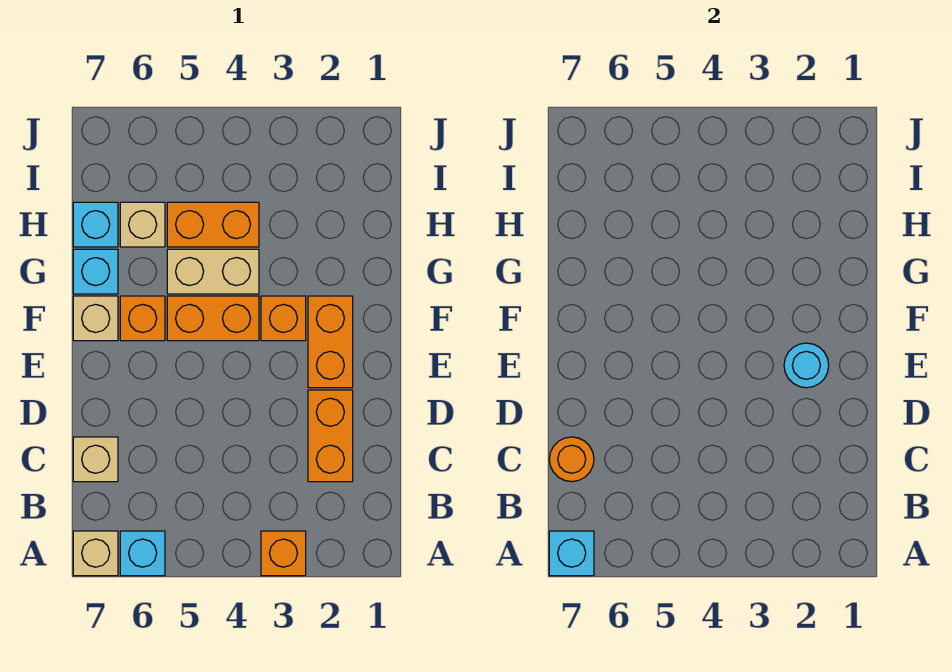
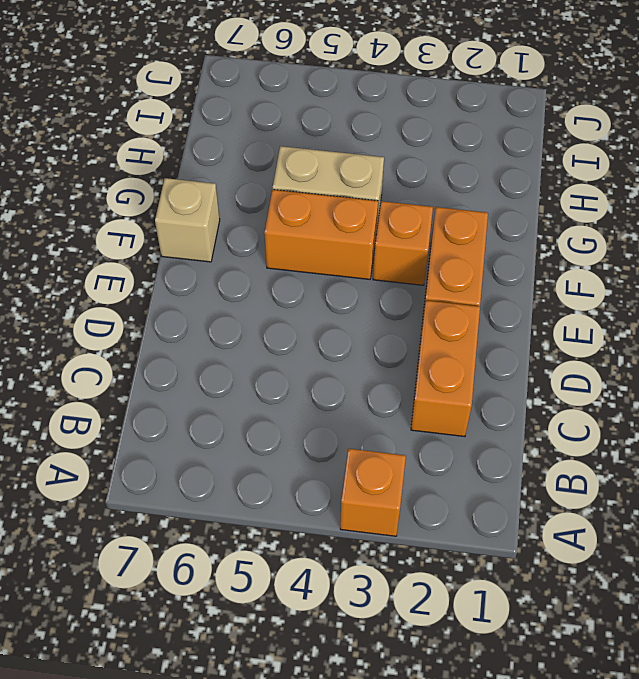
none -> cyan 1x1 brick [120,531,165,576]
none -> tan 1x1 brick [73,531,118,576]
none -> tan 1x1 brick [73,437,118,482]

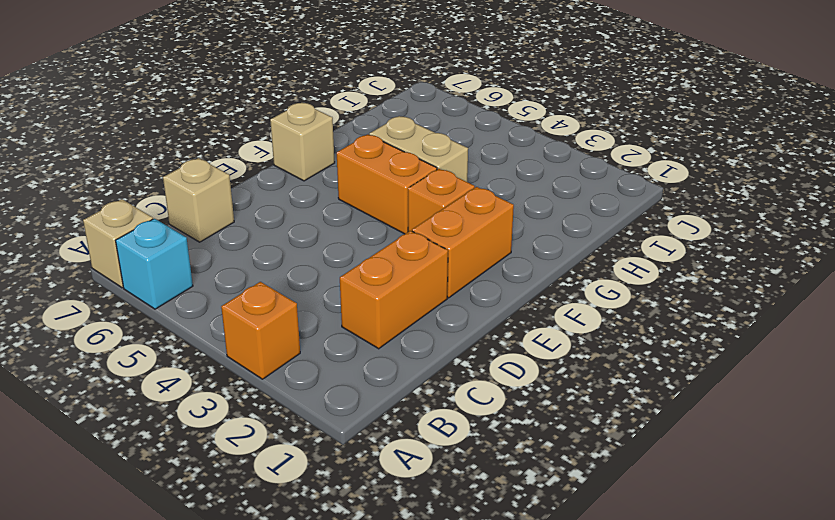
none -> orange 1x1 brick [120,296,165,341]
none -> cyan 1x1 brick [73,249,118,294]
none -> orange 1x2 brick [167,202,259,247]

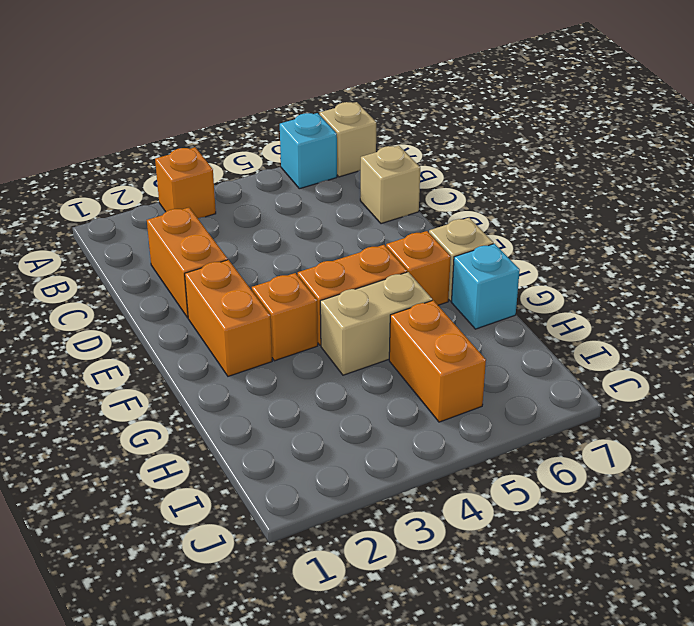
orange 1x2 brick [389,300,486,422] -> orange 1x2 brick turned to [167,202,259,247]
none -> tan 1x1 brick [120,202,165,247]
none -> cyan 1x1 brick [73,202,118,247]
none -> cyan 1x1 brick [549,531,594,576]

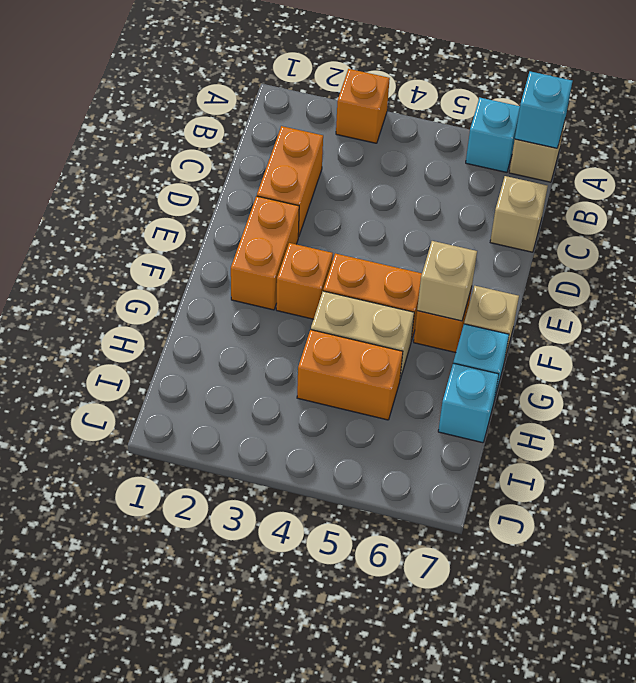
tan 1x1 brick [417,241,477,321] -> tan 1x1 brick moved to [120,202,165,247]
none -> orange 1x1 round brick [549,437,594,482]
none -> cyan 1x1 round brick [784,343,829,388]

